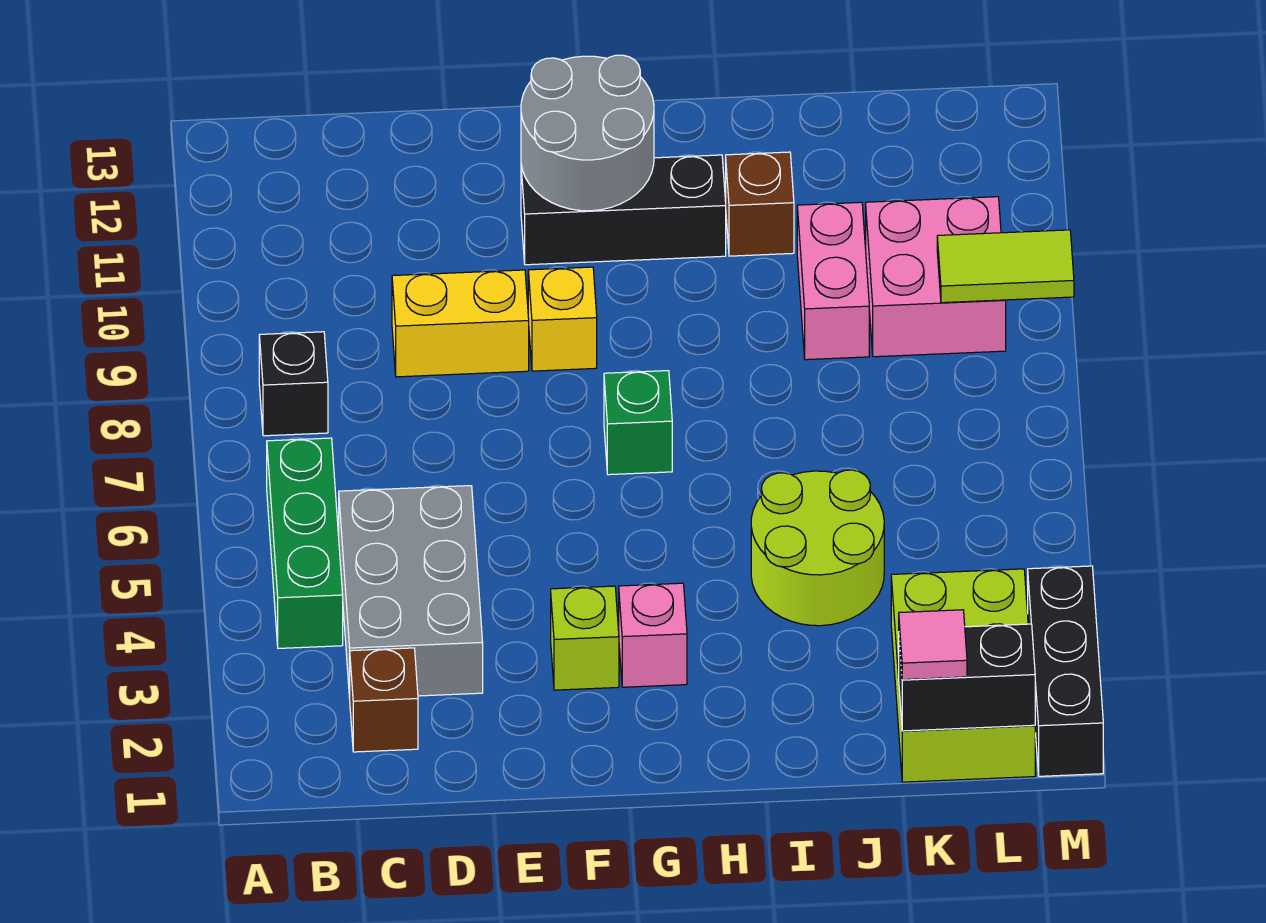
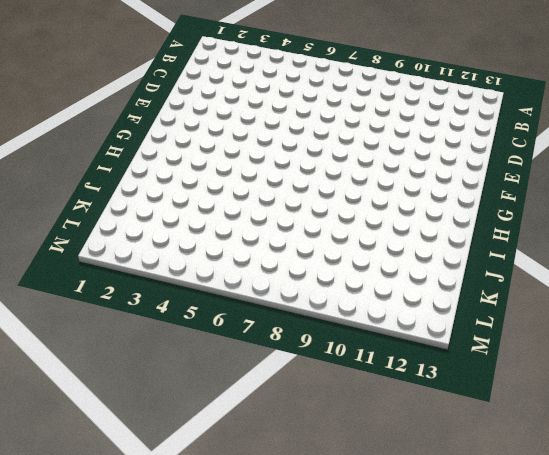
none -> green 1x3 brick [267,438,343,648]
none -> black 1x1 brick [259,332,328,436]
none -> brown 1x1 brick [350,648,418,752]

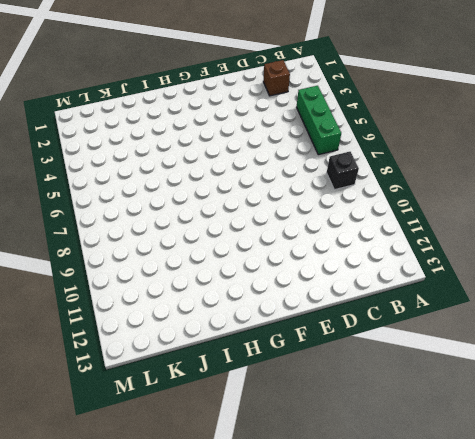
none -> grey 2x3 brick [339,486,483,698]
none -> yellow 1x2 brick [392,270,529,377]
none -> lime 1x1 brick [551,586,619,690]

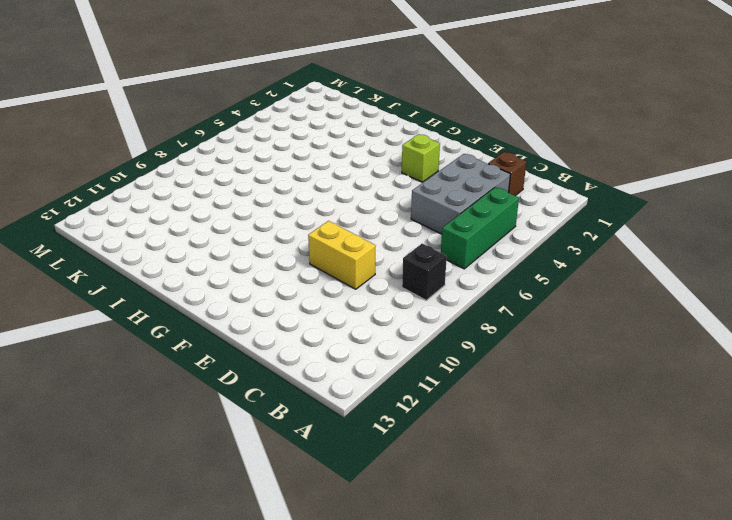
none -> yellow 1x1 brick [528,267,597,371]
none -> black 1x3 brick [521,155,726,265]
none -> pink 1x1 brick [619,583,687,687]

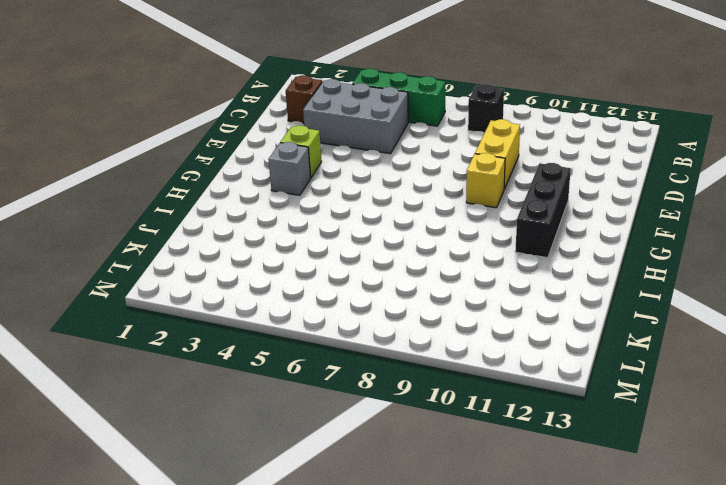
grey 1x1 brick [268,142,311,195] -> pink 1x1 brick [619,583,687,687]
none -> green 1x1 brick [604,371,672,475]
none -> lime 2x2 round brick [751,470,884,626]
none -> brown 1x1 brick [726,152,794,256]

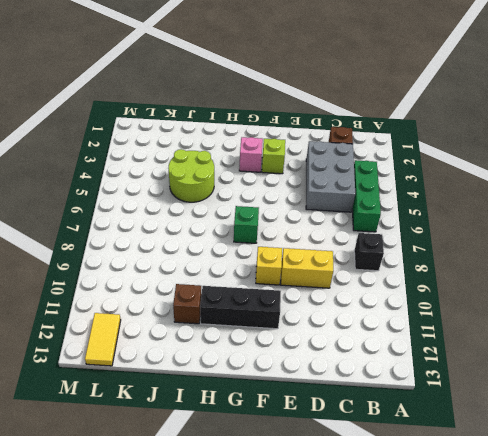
yellow 1x2 tile [85,313,121,366] -> none
none -> pink 1x2 brick [797,202,869,360]
none -> lime 2x3 brick [891,569,1035,782]
none -> pink 2x2 brick [866,197,1006,357]

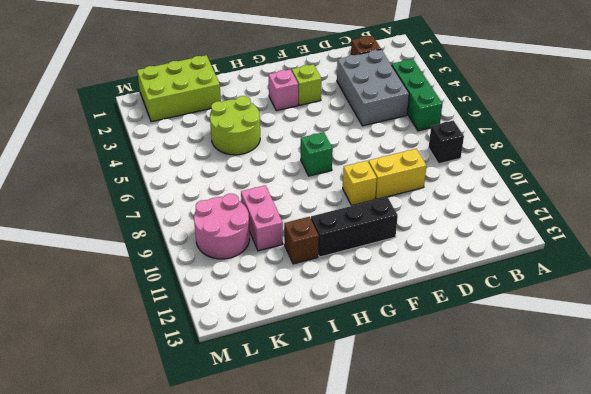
lime 2x3 brick [137,55,221,122] -> lime 2x3 brick turned to [891,569,1035,782]
pink 2x2 round brick [194,194,250,259] -> pink 2x2 brick [866,197,1006,357]
none -> black 1x3 brick [1028,566,1103,776]
none -> grey 2x2 round brick [521,55,654,211]
none -> black 1x2 brick [899,624,1035,731]

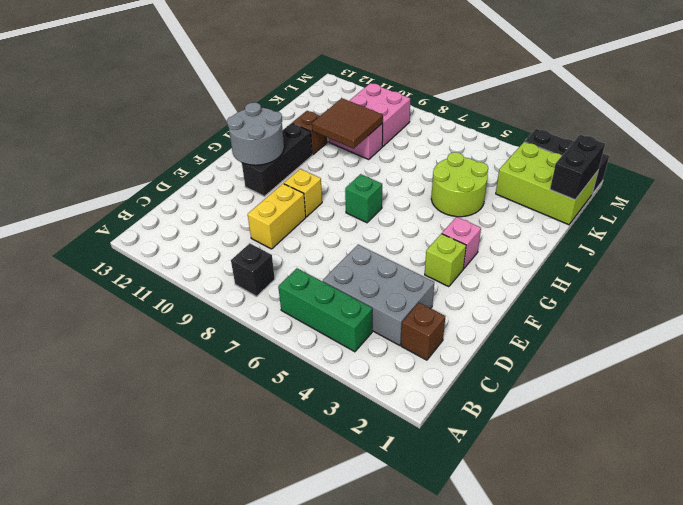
brown 2x2 tile [312,98,383,148] -> none
none -> lime 1x2 tile [937,230,1074,303]
none -> pink 1x1 tile [899,610,967,680]

